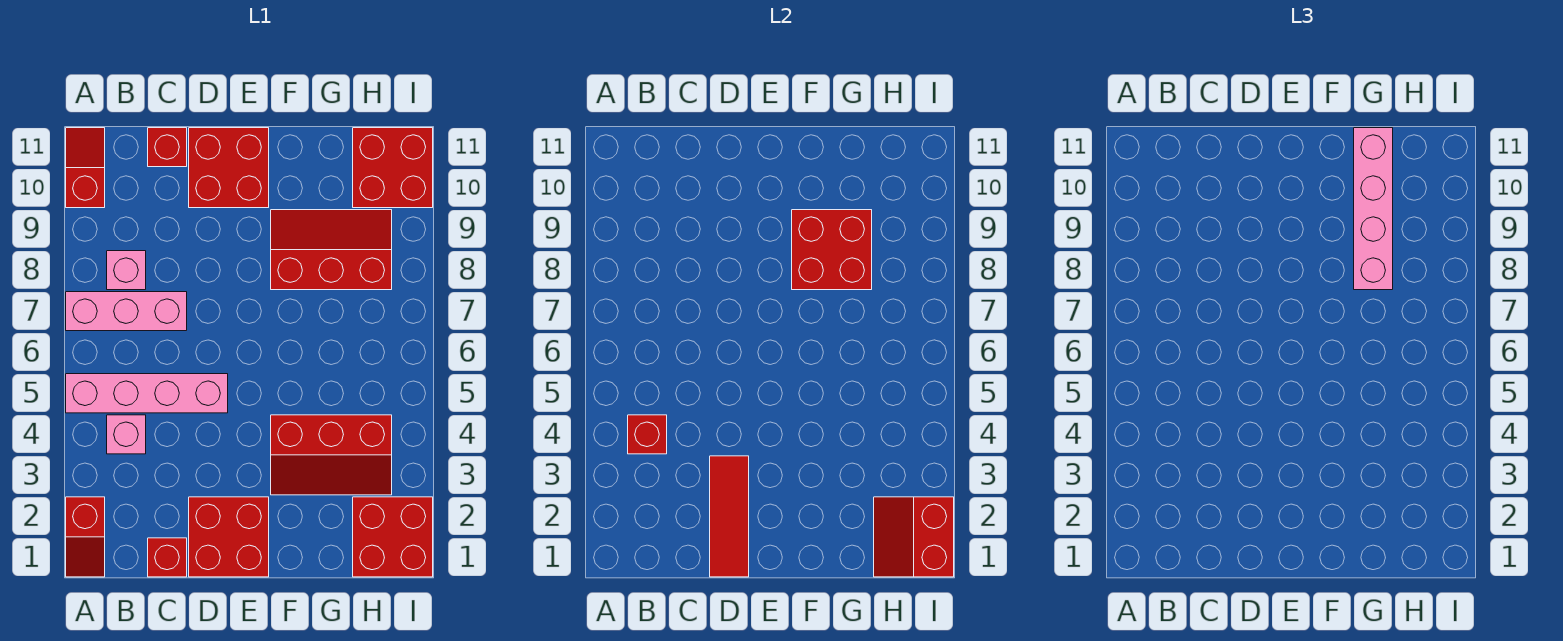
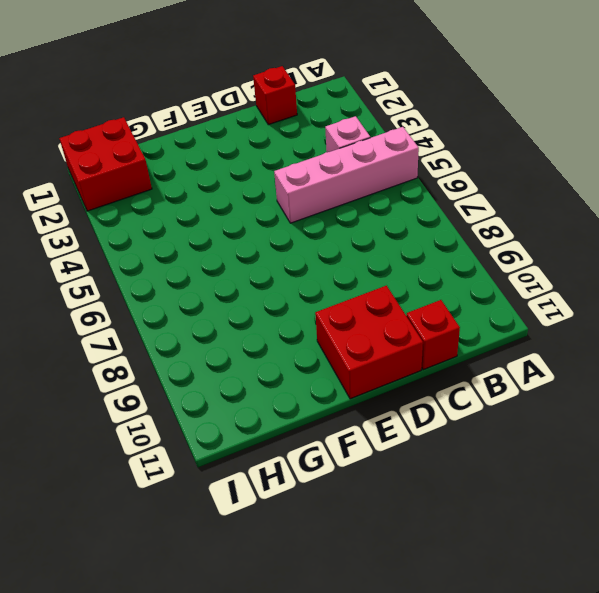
none -> red 1x2 slope [66,497,105,577]
none -> pink 1x3 brick [66,292,187,331]
none -> red 1x2 slope [66,128,105,208]

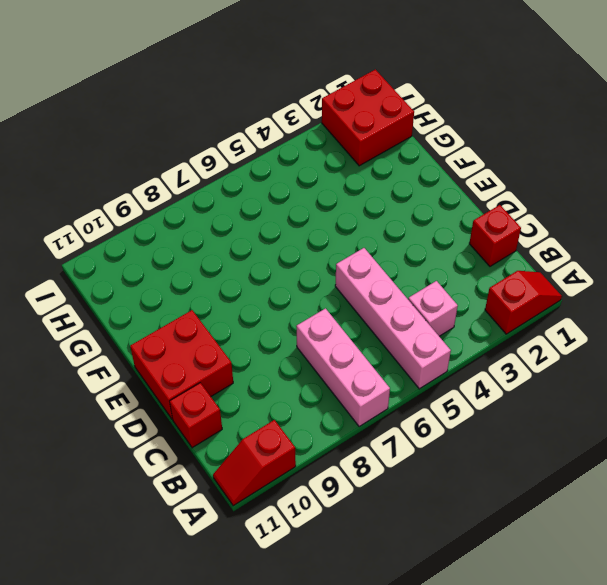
none -> pink 1x1 brick [107,251,146,290]
none -> red 2x2 brick [189,497,269,577]
none -> red 2x3 slope [271,415,392,495]

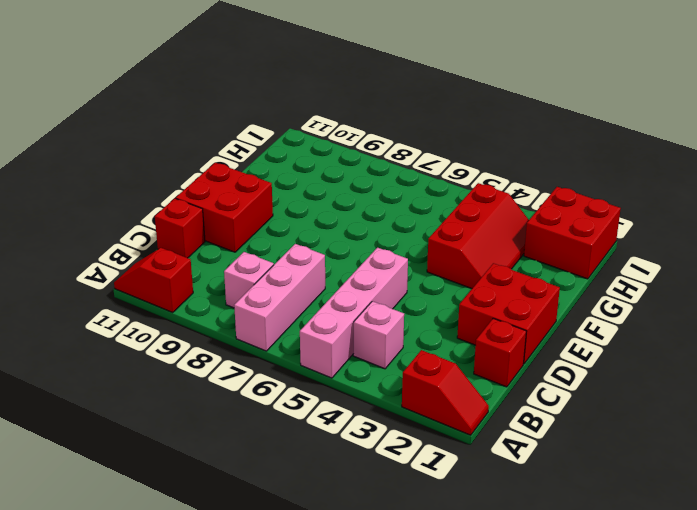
none -> red 2x3 slope [271,210,392,290]
none -> red 2x2 brick [353,128,433,208]
none -> red 1x1 brick [628,415,667,454]

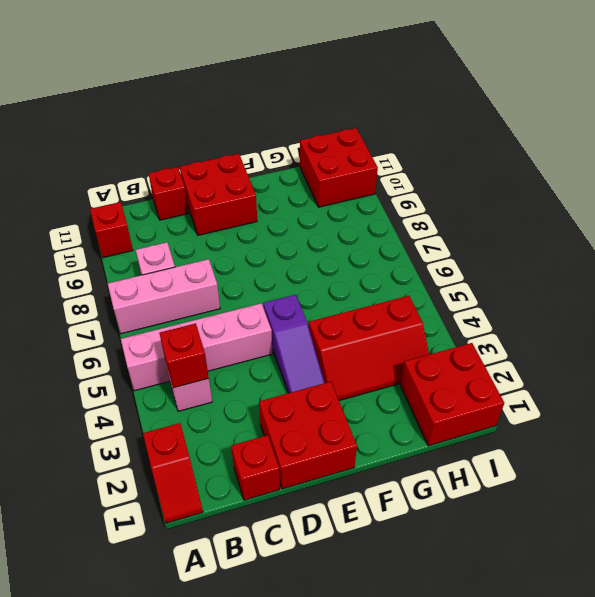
purple 1x3 slope [263,295,325,393] -> none
none -> red 2x3 slope [271,210,392,290]
none -> red 1x3 tile [710,456,749,577]
none -> red 2x2 brick [792,210,872,290]

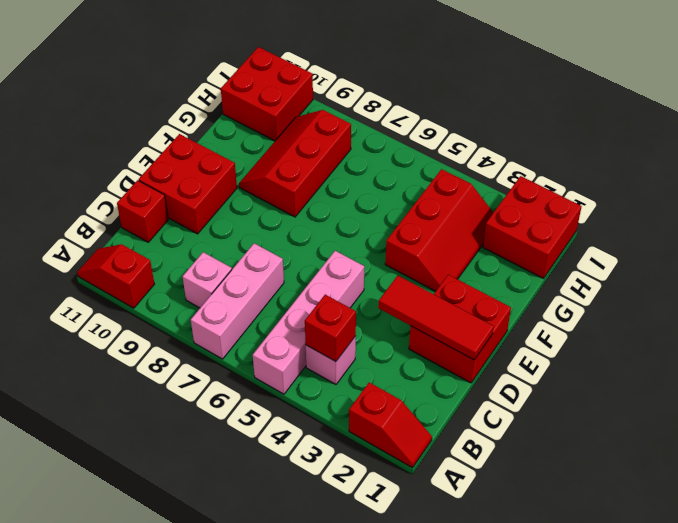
none -> red 1x1 brick [148,538,187,577]
none -> red 2x2 brick [792,210,872,290]
none -> red 2x2 slope [874,497,954,577]

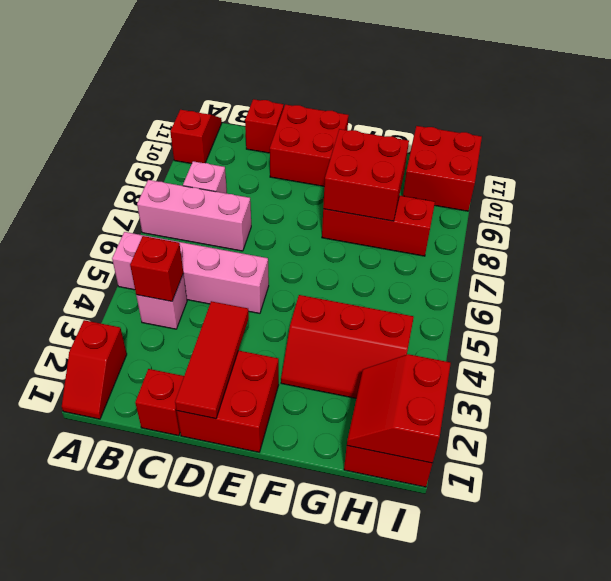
none -> pink 1x4 brick [1354,128,1393,290]

